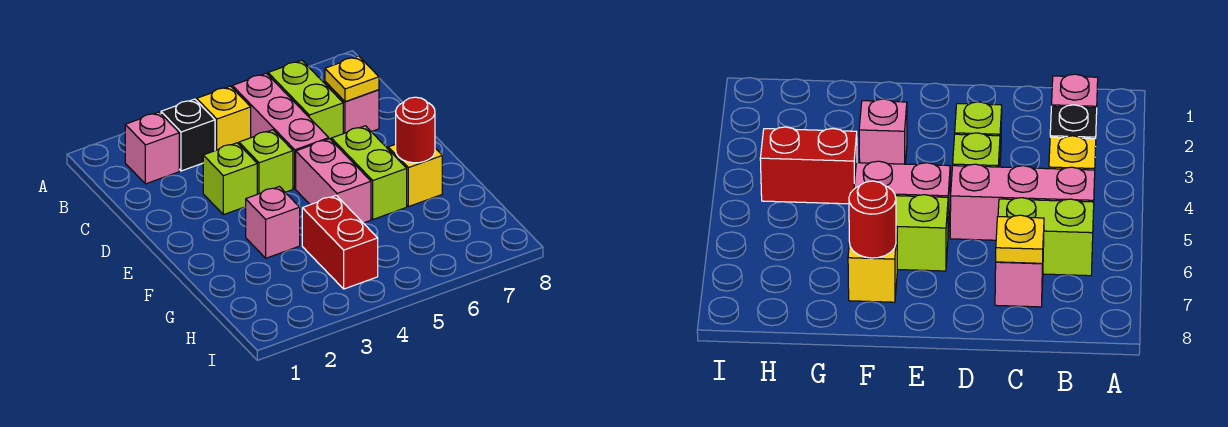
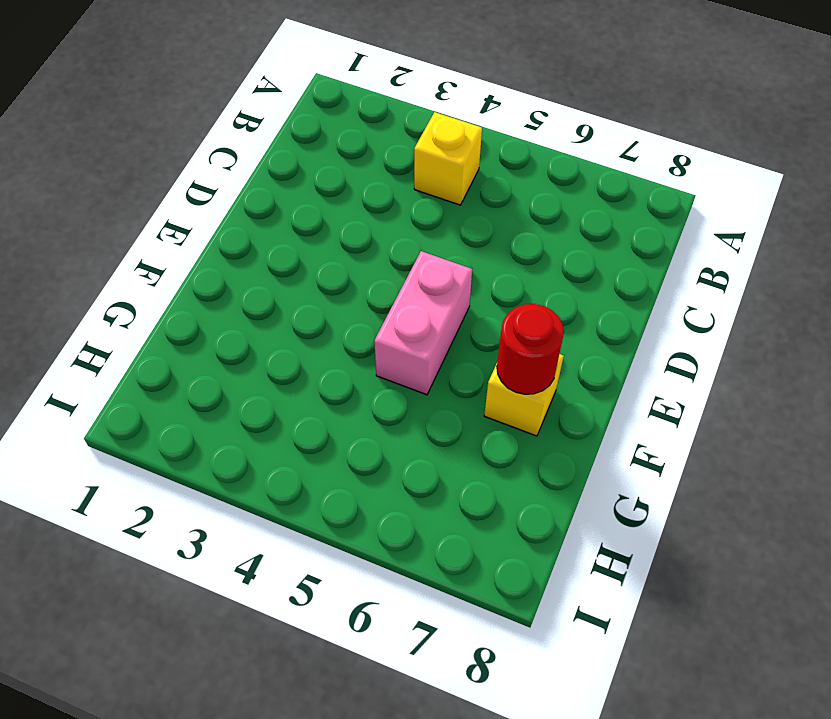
none -> pink 1x1 brick [125,112,179,184]
none -> black 1x1 brick [161,99,215,171]
none -> pink 1x3 brick [232,73,329,189]

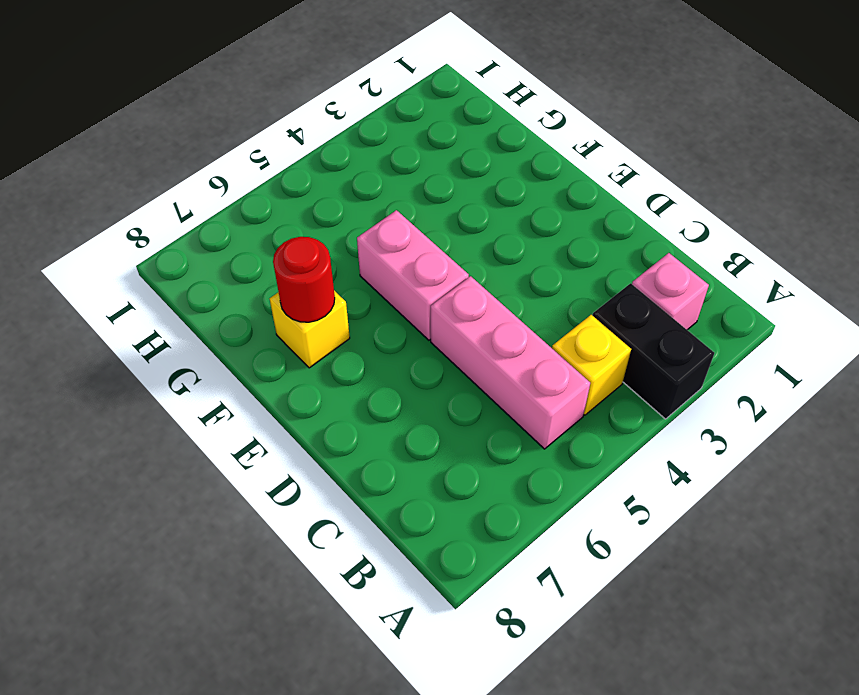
black 1x2 brick [593,283,714,419] -> black 1x1 brick [161,99,215,171]
none -> lime 1x2 brick [268,60,343,139]
none -> pink 1x1 brick [325,82,379,134]
none -> lime 1x1 brick [203,143,257,215]

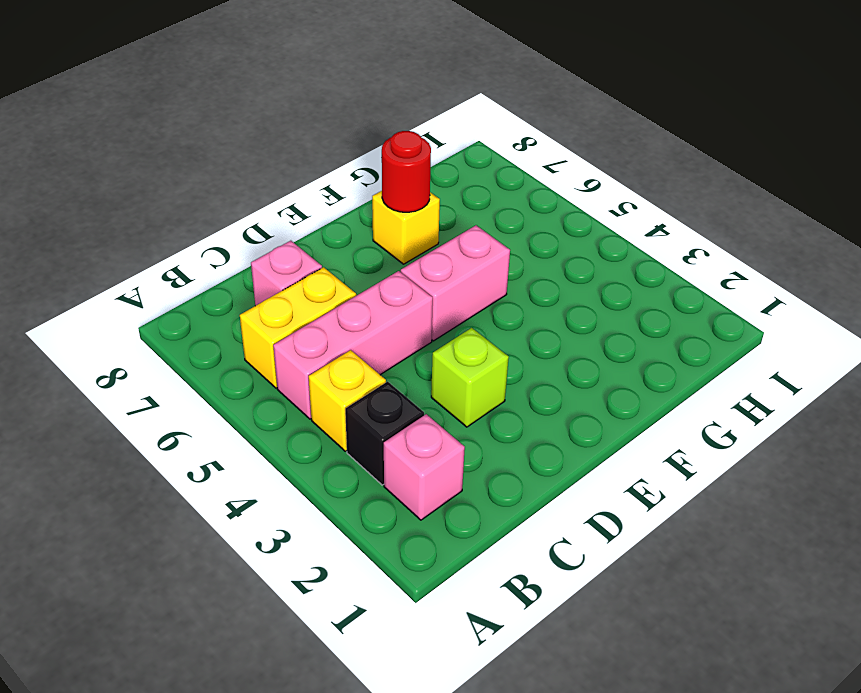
yellow 1x2 brick [240,267,356,388] -> lime 1x2 brick [268,60,343,139]
none -> lime 1x1 brick [239,130,293,194]
none -> lime 1x2 brick [331,126,407,219]
none -> pink 1x1 brick [246,187,300,258]

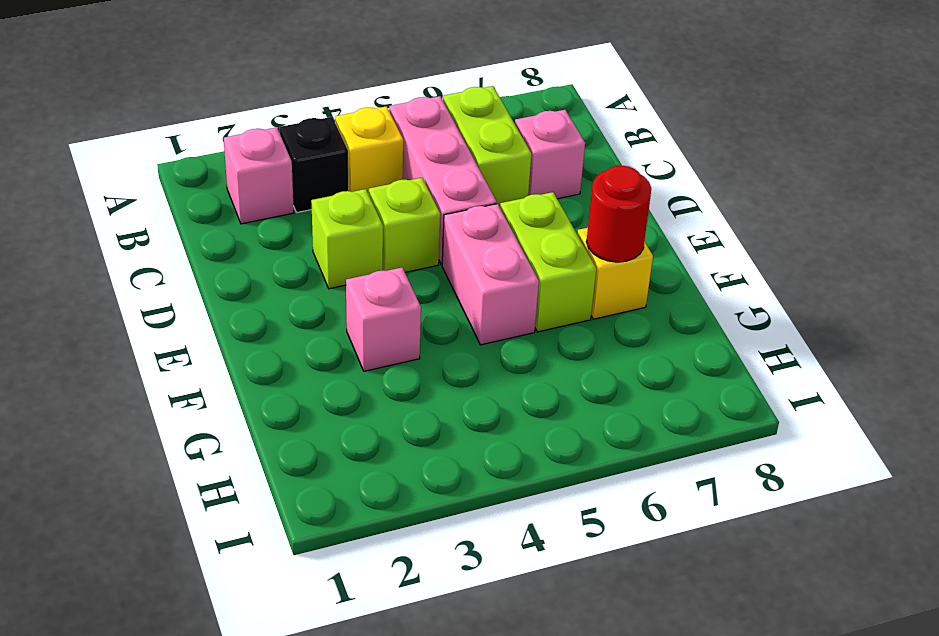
none -> red 1x2 brick [302,195,378,289]
none -> yellow 1x1 plate [325,56,379,102]

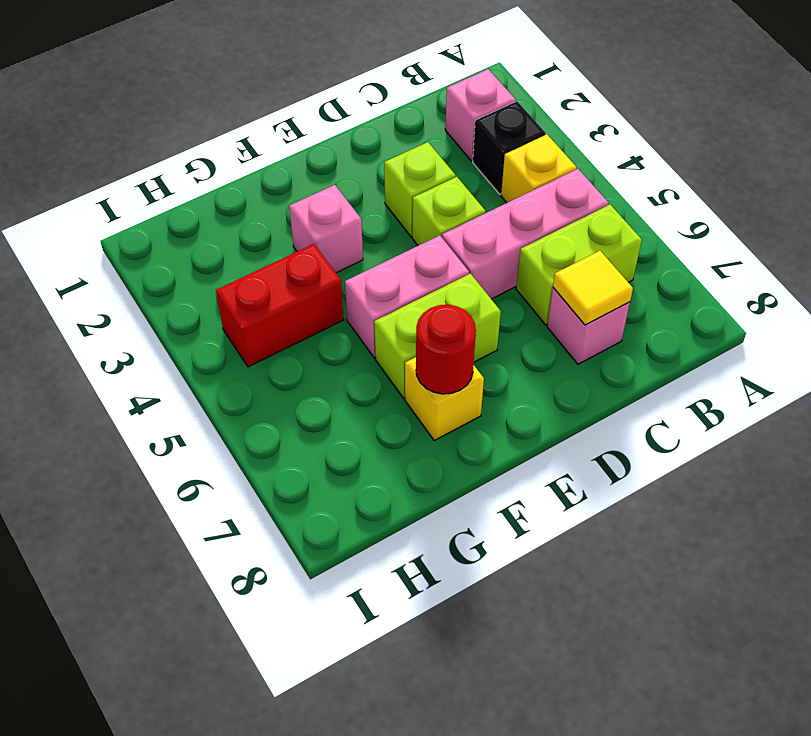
yellow 1x1 tile [553,251,633,325] -> yellow 1x1 plate [325,56,379,102]

